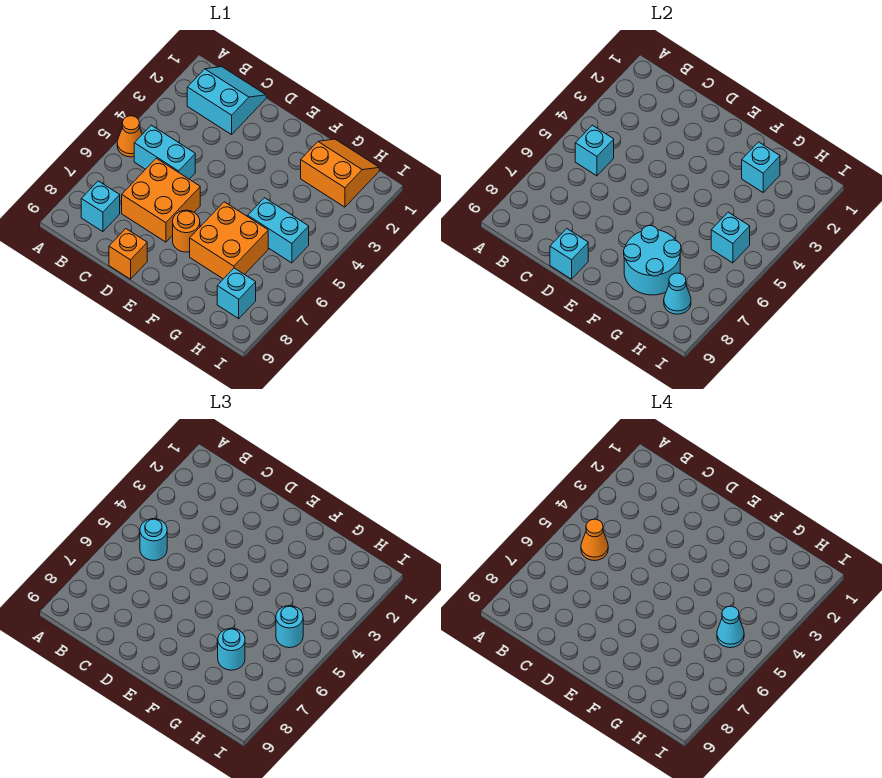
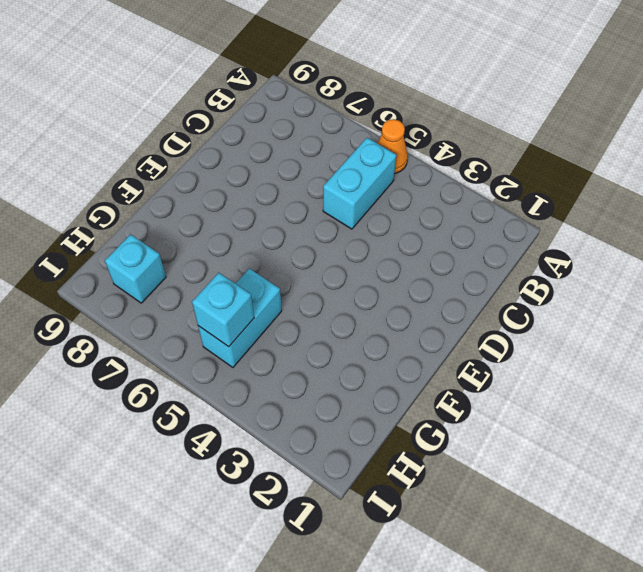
none -> cyan 2x2 slope [187,67,266,135]
none -> cyan 1x1 brick [81,181,120,232]
none -> orange 2x2 brick [122,158,200,242]

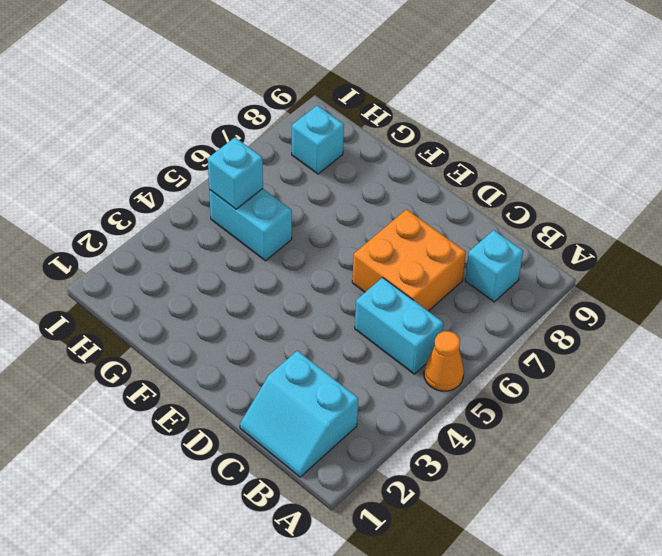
none -> orange 1x1 brick [109,229,147,279]
none -> orange 1x1 round brick [173,210,200,252]
none -> orange 2x2 brick [190,202,268,279]

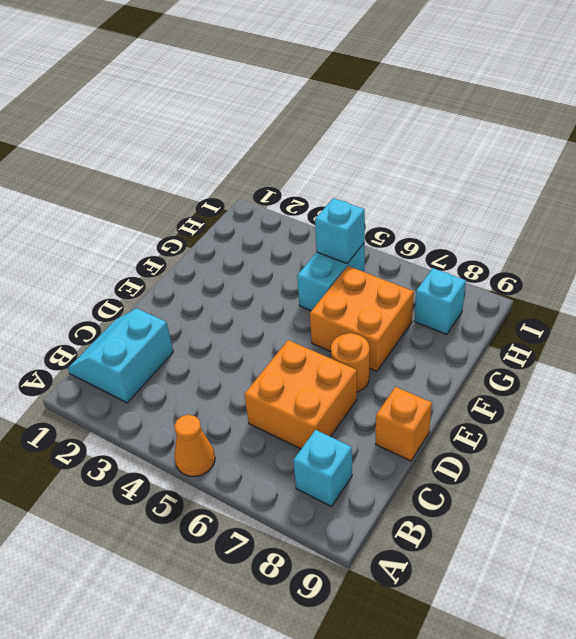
none -> cyan 1x2 brick [134,125,195,179]
none -> orange 2x2 slope [301,139,379,207]
none -> cyan 1x1 brick [575,125,614,176]

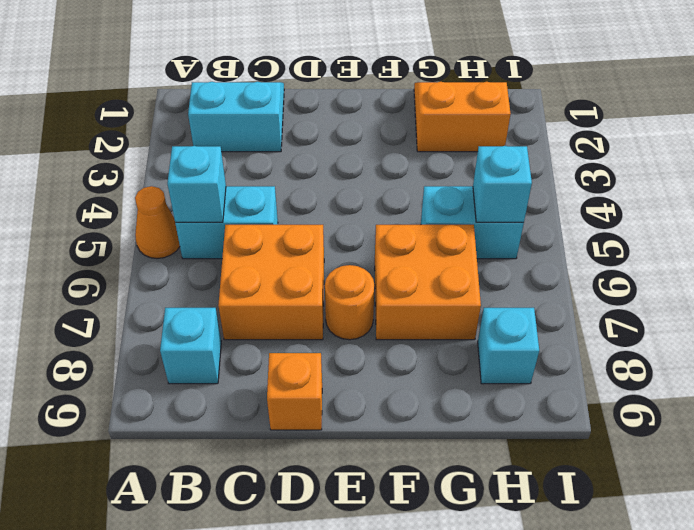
none -> cyan 1x1 brick [550,229,588,279]
none -> cyan 2x2 round brick [624,226,681,295]
none -> cyan 1x1 brick [742,142,780,192]

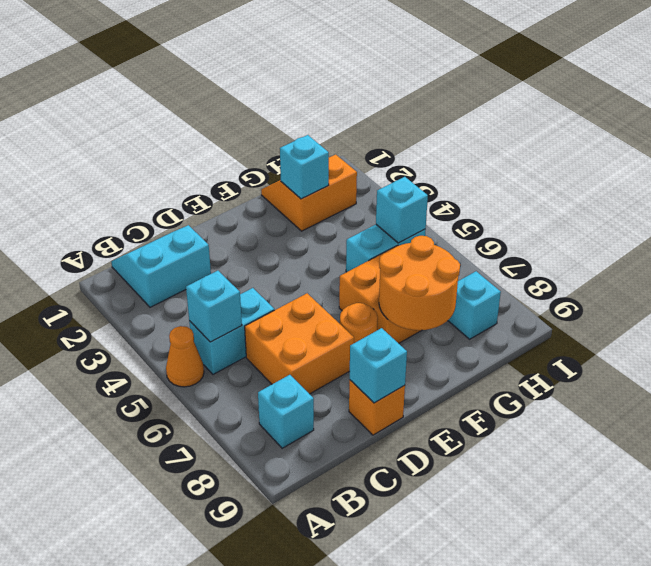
orange 2x2 round brick [379,236,460,330] -> cyan 2x2 round brick [624,226,681,295]
none -> cyan 1x1 cone [664,273,691,314]
none -> cyan 1x1 round brick [140,519,167,561]
none -> cyan 1x1 round brick [218,628,245,670]

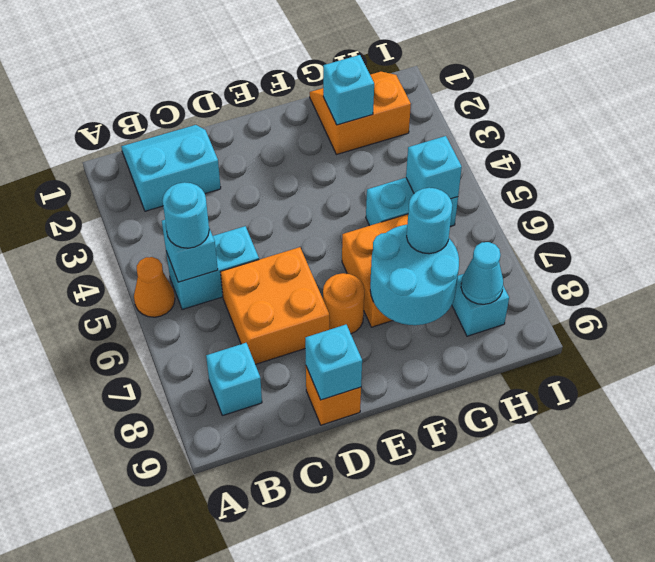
none -> cyan 1x1 round brick [276,606,303,648]
none -> orange 1x1 cone [581,519,608,561]
none -> cyan 1x1 cone [717,606,744,648]

